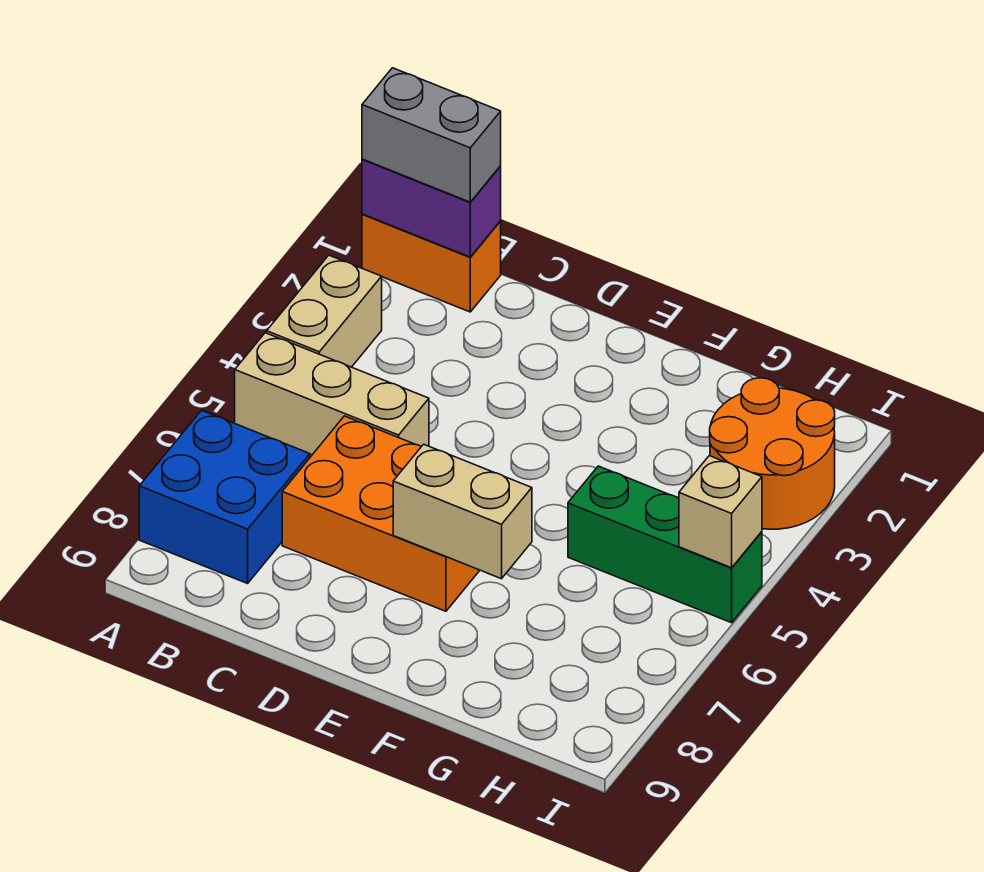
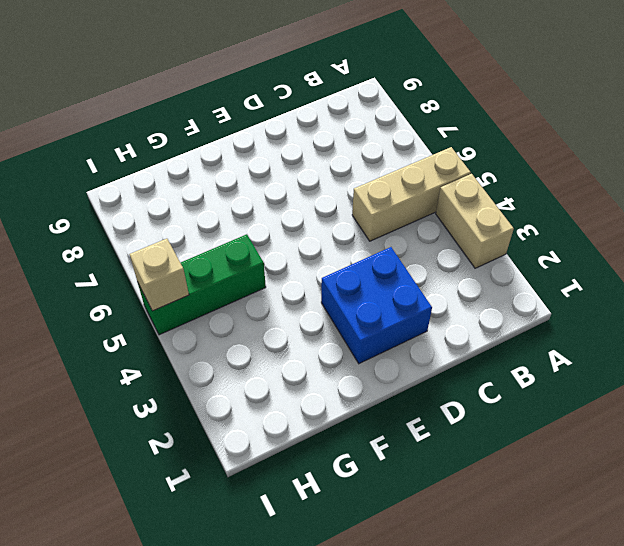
blue 2x2 brick [321,247,432,364] -> blue 2x2 brick moved to [139,410,310,583]
none -> orange 1x2 brick [362,214,501,312]
none -> orange 2x3 brick [282,416,480,611]

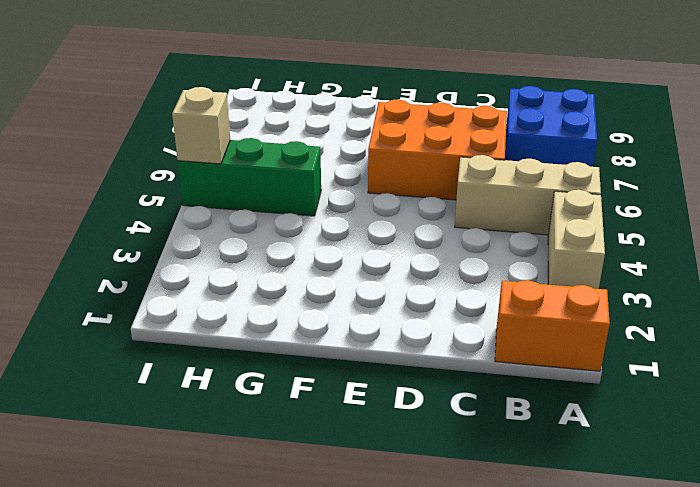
none -> orange 2x2 round brick [710,378,835,529]
none -> purple 1x2 brick [362,159,501,257]

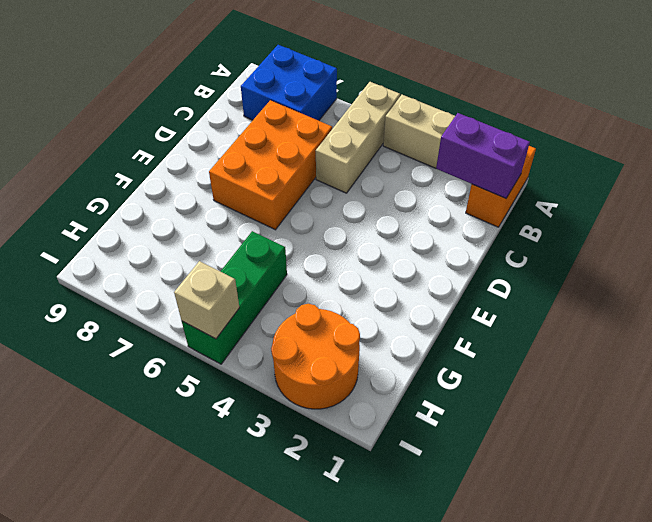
purple 1x2 brick [436,113,530,198] -> purple 1x2 brick turned to [362,159,501,257]
none -> tan 1x2 brick [393,444,532,579]
none -> grey 1x2 brick [362,68,501,202]

